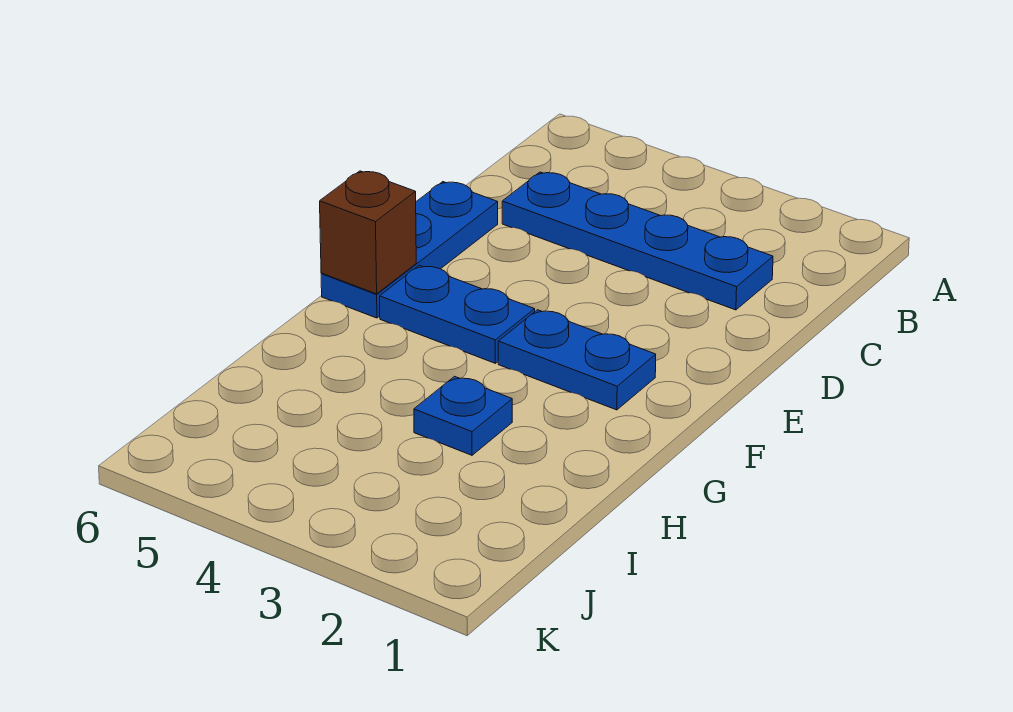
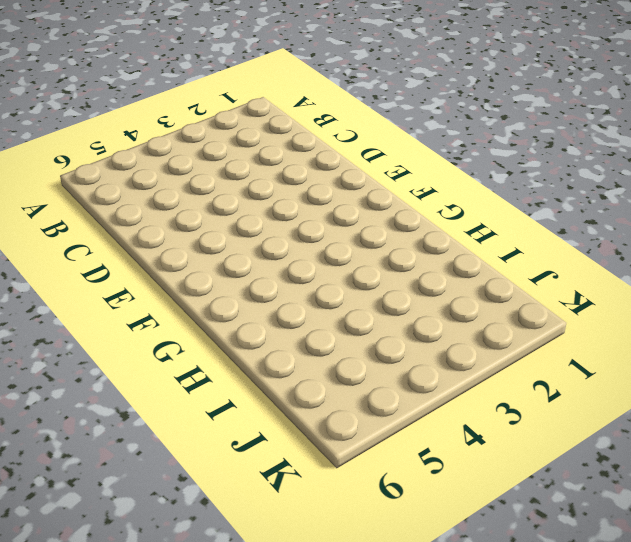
none -> blue 1x4 plate [502,172,773,310]
none -> blue 1x3 plate [321,182,498,318]

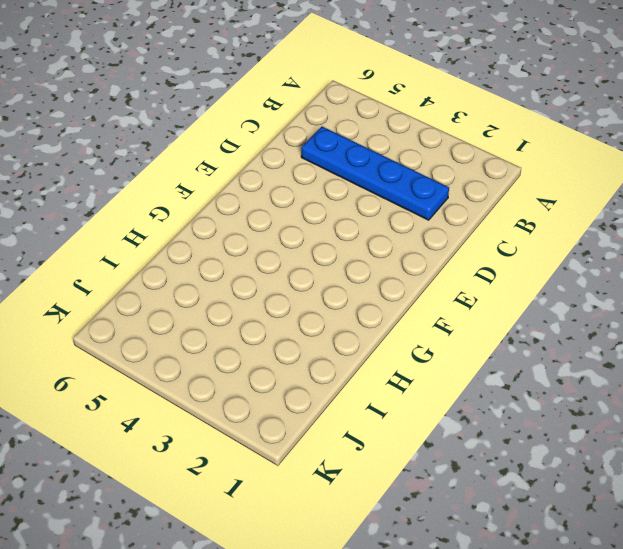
none -> blue 1x3 plate [321,182,498,318]
none -> blue 1x2 plate [498,310,656,410]

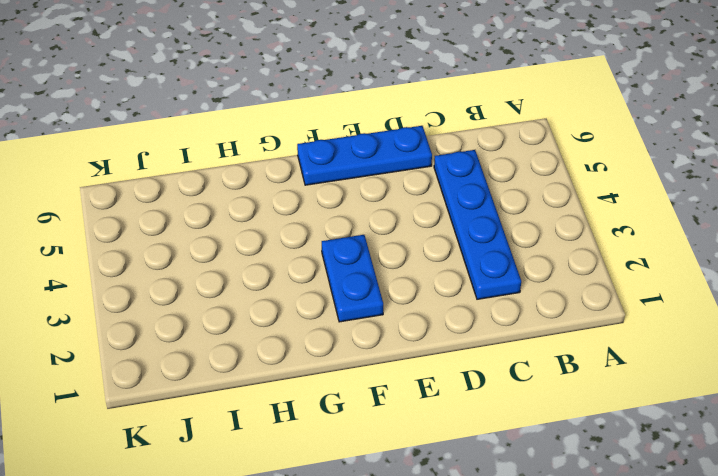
none -> blue 1x2 plate [380,265,535,363]
none -> blue 1x1 plate [414,376,512,455]

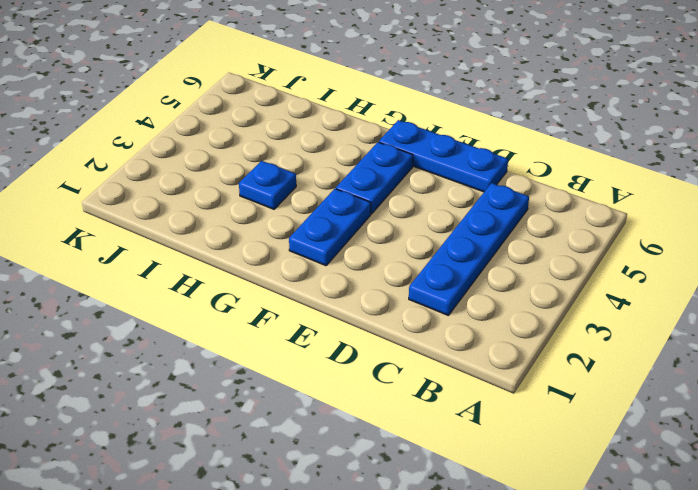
none -> brown 1x1 brick [320,171,416,294]

